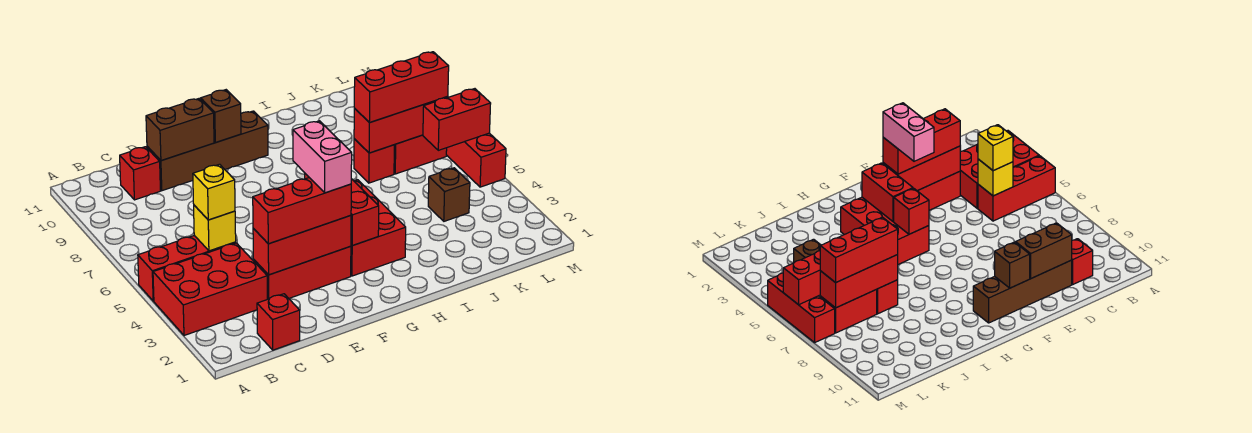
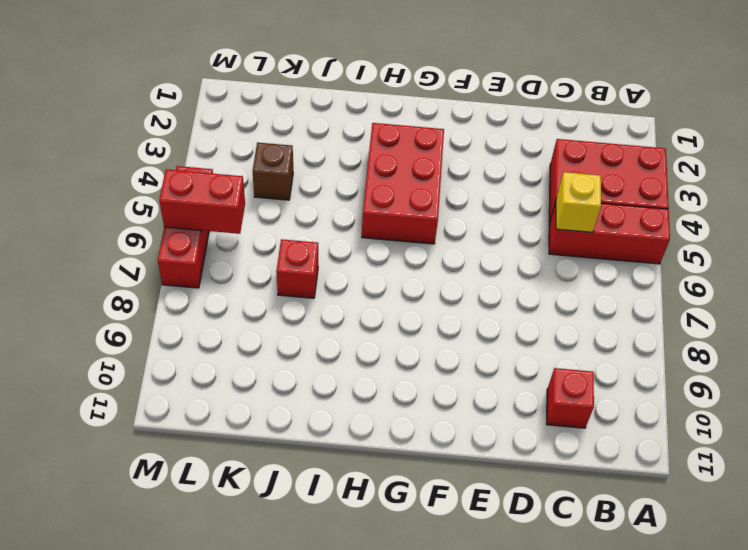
none -> red 1x1 brick [257,294,300,350]
none -> red 1x3 brick [253,246,351,299]
none -> brown 1x4 brick [147,111,268,191]

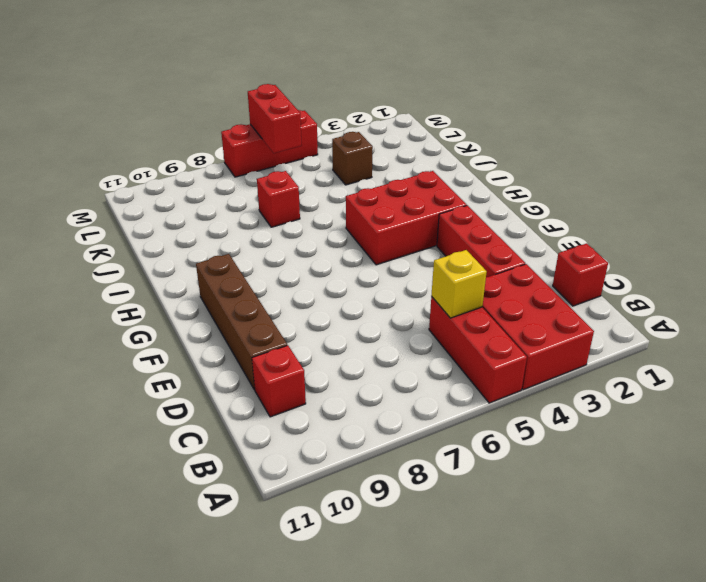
none -> red 1x2 brick [394,135,447,174]
none -> red 1x3 brick [253,215,351,275]
none -> brown 1x2 brick [146,99,214,161]

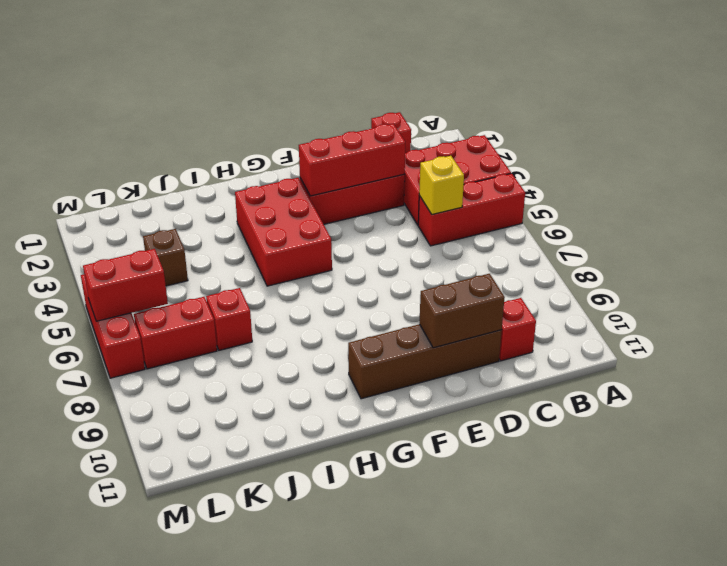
none -> brown 1x1 brick [201,90,241,142]
none -> red 1x2 brick [351,179,379,246]
none -> red 1x1 brick [894,188,929,234]

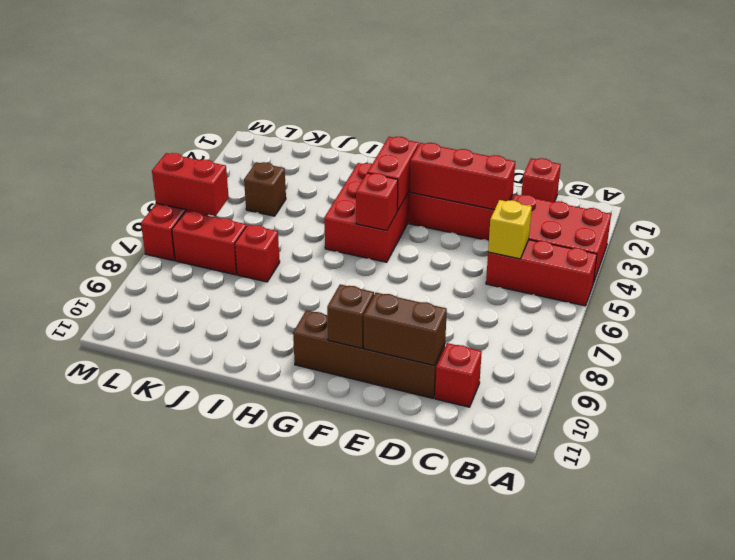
none -> red 1x3 brick [354,96,448,153]
none -> yellow 1x1 brick [193,164,235,220]
none -> red 1x3 brick [253,178,351,244]

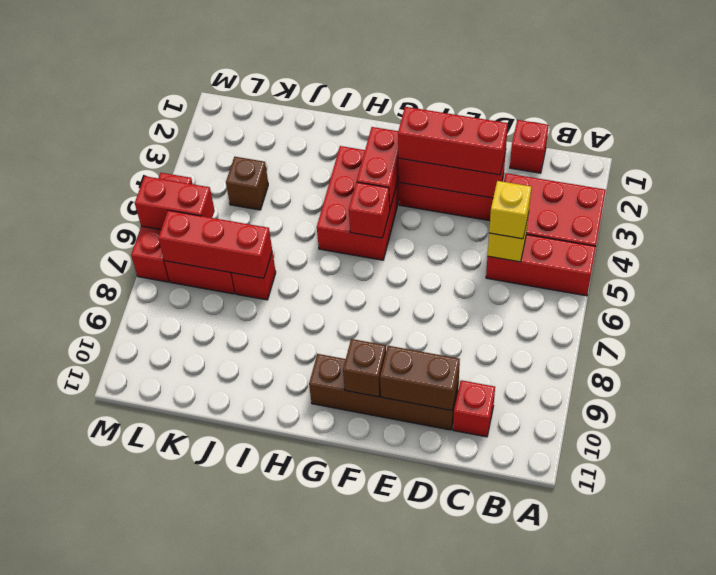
none -> red 1x3 brick [354,52,449,123]
none -> pink 1x2 brick [293,121,352,193]

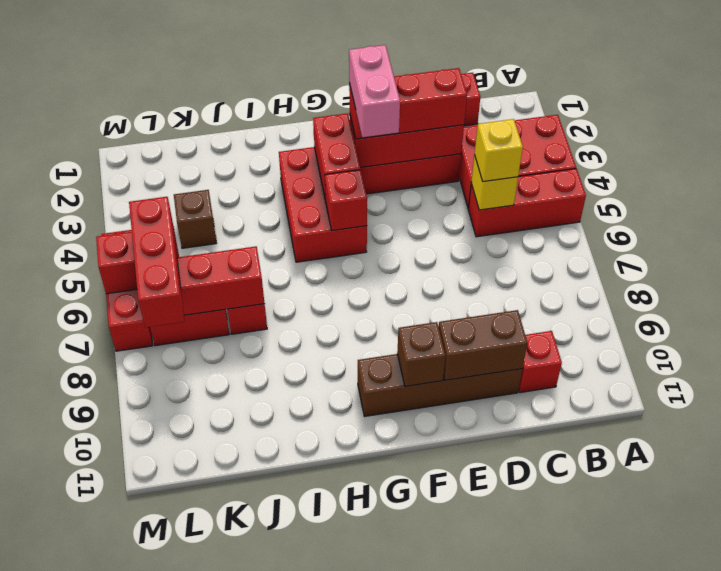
red 1x3 brick [129,197,185,328] -> red 1x3 brick turned to [354,52,449,123]

